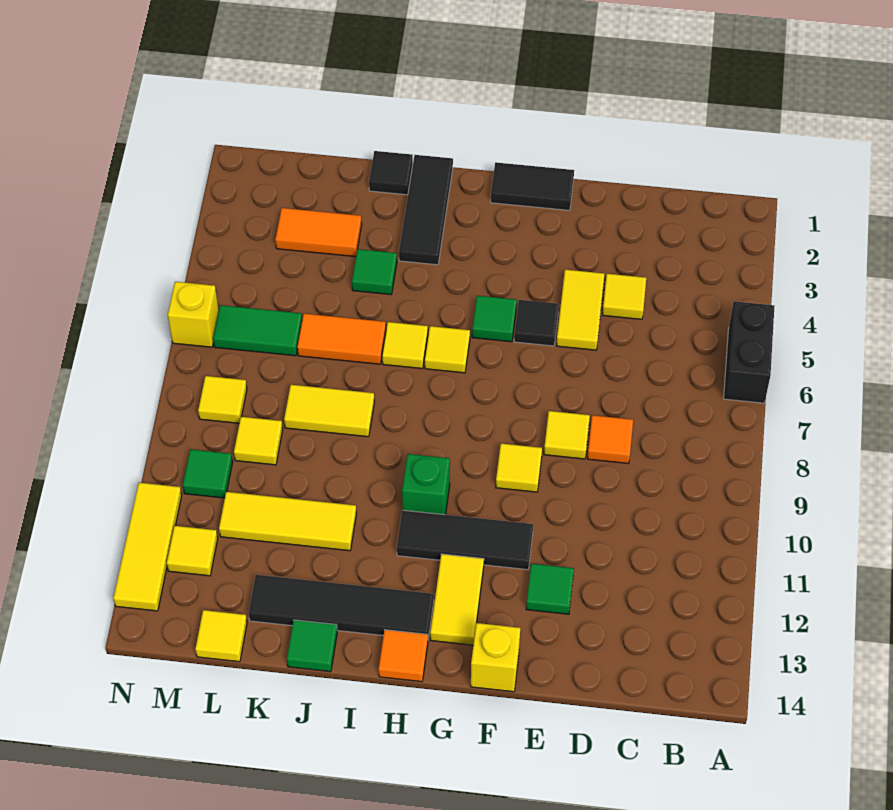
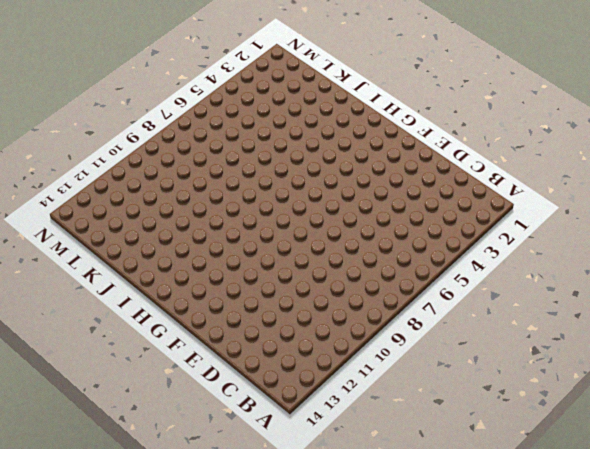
none -> black 1x2 brick [724,301,774,403]
none -> yellow 1x1 tile [602,274,646,319]
none -> orange 1x1 tile [587,415,633,464]
none -> yellow 1x2 tile [556,270,604,350]

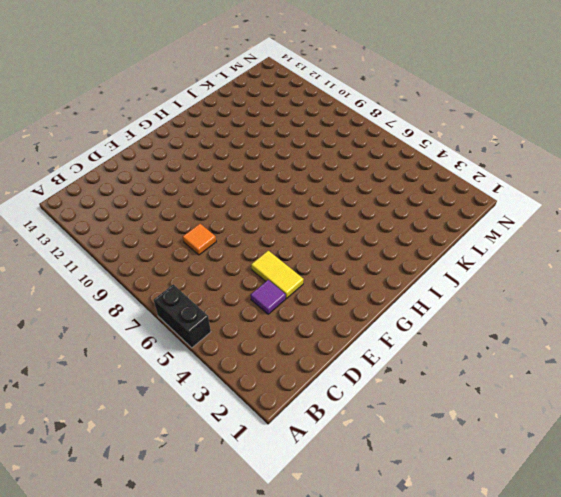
purple 1x1 tile [251,280,286,314] -> yellow 1x1 tile [602,274,646,319]
none -> yellow 1x1 tile [544,411,590,459]
none -> green 1x1 tile [526,564,574,614]
none -> black 1x2 tile [491,162,574,210]
none -> black 1x1 tile [514,300,559,346]

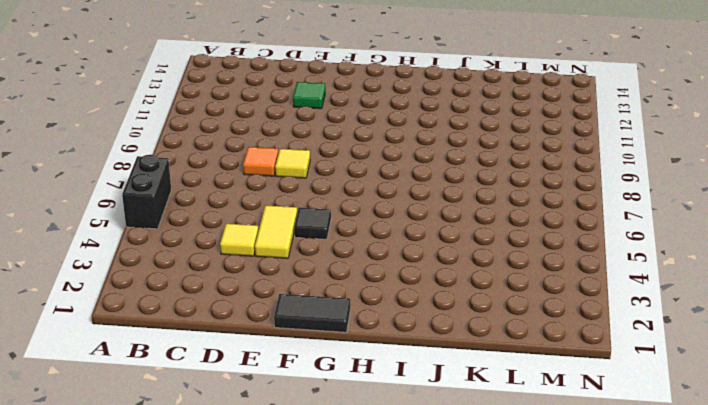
none -> yellow 1x1 tile [496,444,542,492]
none -> black 1x3 tile [397,510,533,570]
none -> yellow 1x1 brick [471,623,520,692]
none -> green 1x1 tile [472,296,517,342]

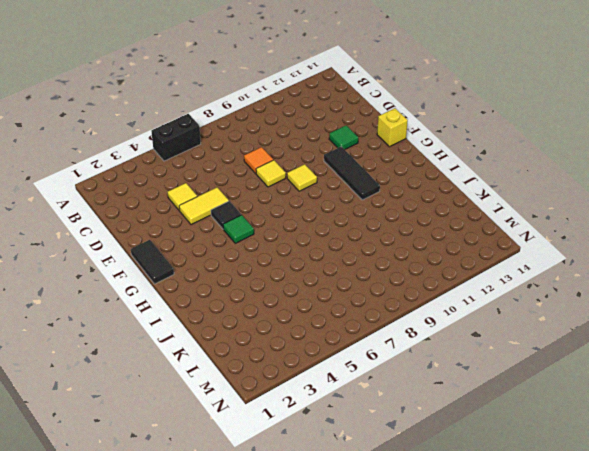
none -> yellow 1x2 tile [430,554,484,645]
none -> yellow 1x1 tile [425,326,470,373]
none -> green 1x1 brick [402,454,450,515]
none -> black 1x4 tile [249,575,434,638]

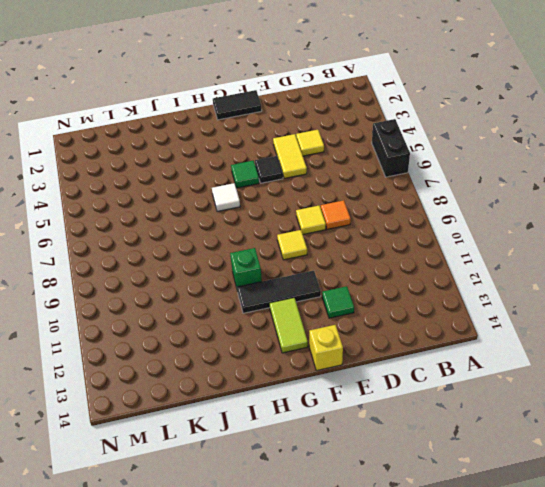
lime 1x2 tile [269,298,308,353] -> yellow 1x2 tile [430,554,484,645]
white 1x1 tile [212,183,240,212] -> yellow 1x1 tile [425,326,470,373]
none -> black 1x4 tile [249,575,434,638]
none -> orange 1x1 tile [379,630,428,682]
none -> black 1x3 tile [399,155,453,265]
none -> yellow 1x1 tile [382,322,428,369]

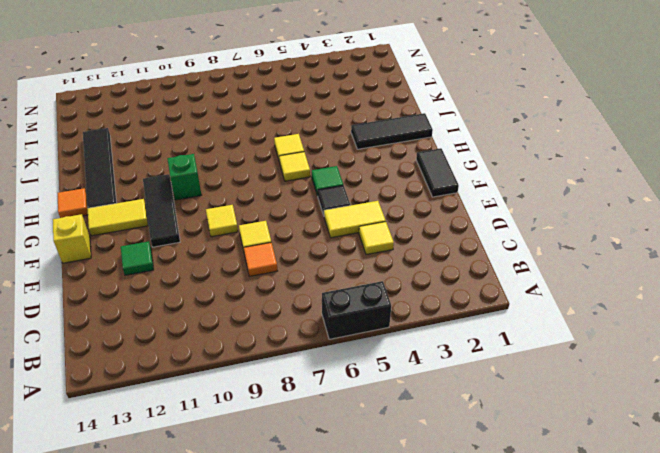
none -> black 1x1 tile [369,151,413,195]
none -> green 1x1 tile [352,249,397,295]
none -> orange 1x2 tile [297,314,386,364]
none -> yellow 1x2 tile [284,385,374,437]

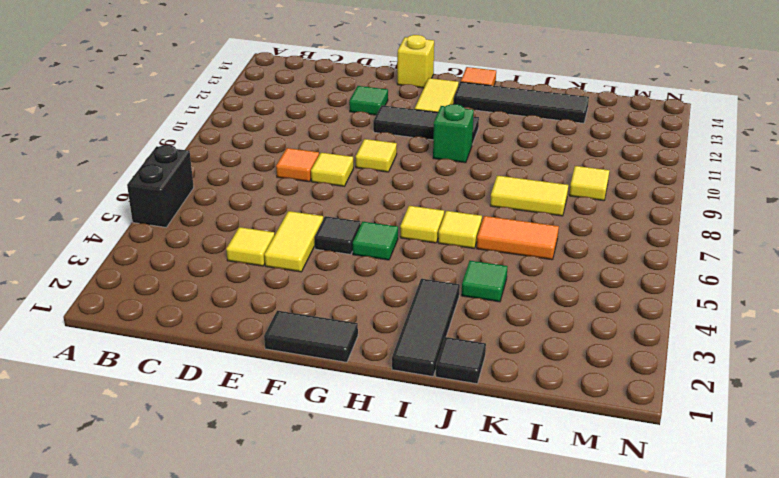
none -> yellow 1x3 tile [219,492,356,551]
none -> green 1x1 tile [287,620,337,672]
none -> orange 1x2 tile [275,208,362,257]
none -> green 1x2 tile [213,305,302,356]

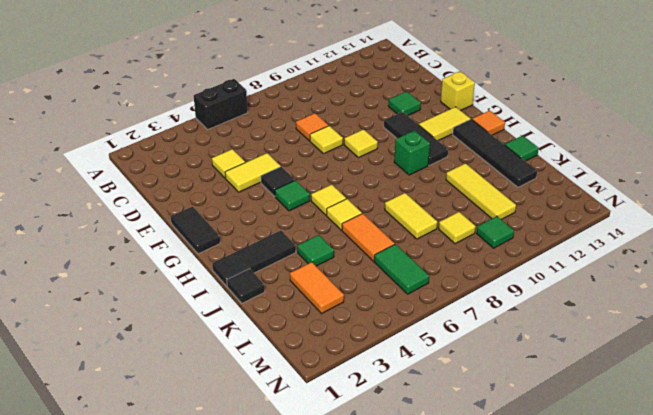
none -> yellow 1x1 tile [195,610,247,662]
none -> yellow 1x1 tile [198,376,247,423]
none -> yellow 1x1 tile [167,526,218,576]
none -> yellow 1x1 brick [168,282,219,347]

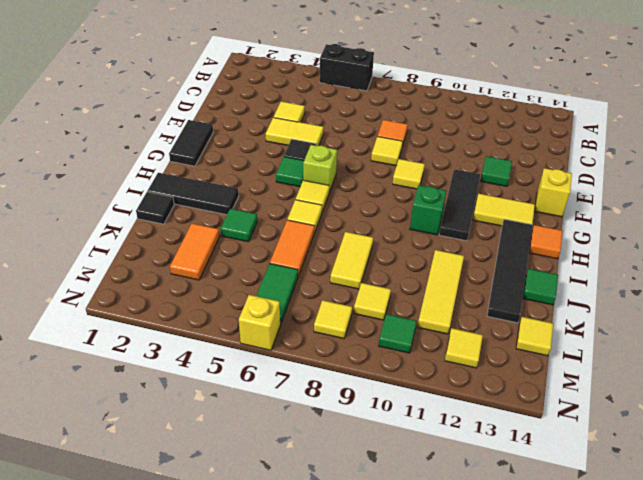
lime 1x1 brick [303,145,337,192] -> none
none -> yellow 1x3 tile [113,483,182,611]

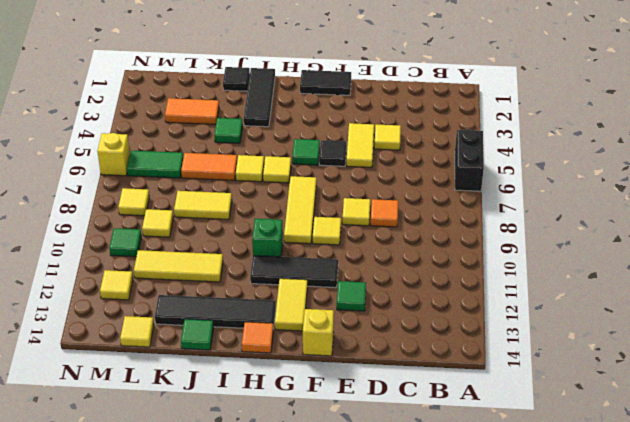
yellow 1x3 tile [284,176,316,244] -> yellow 1x3 tile moved to [113,483,182,611]

